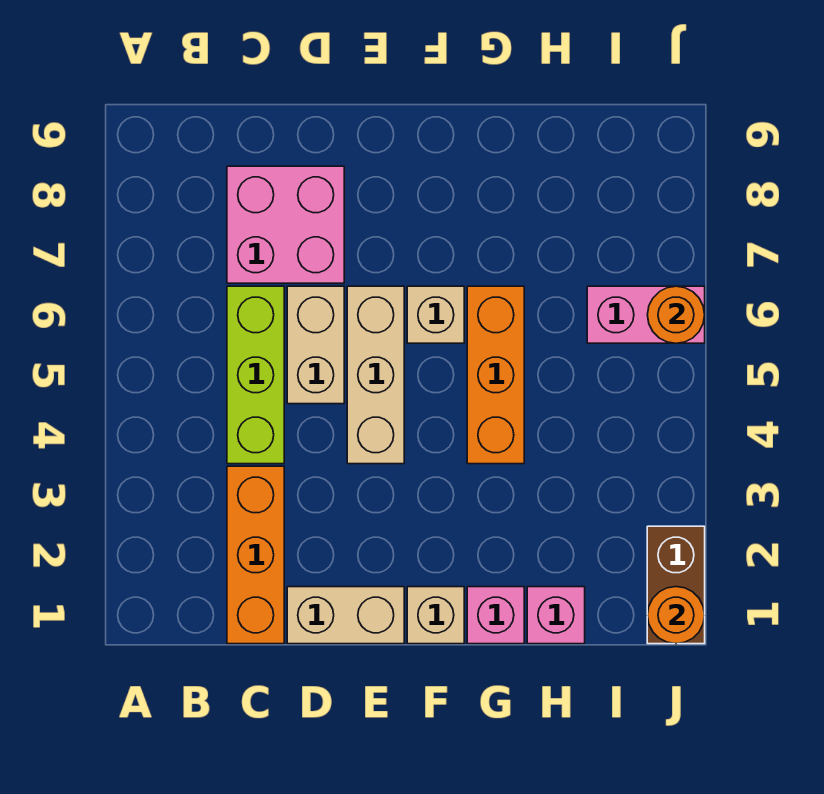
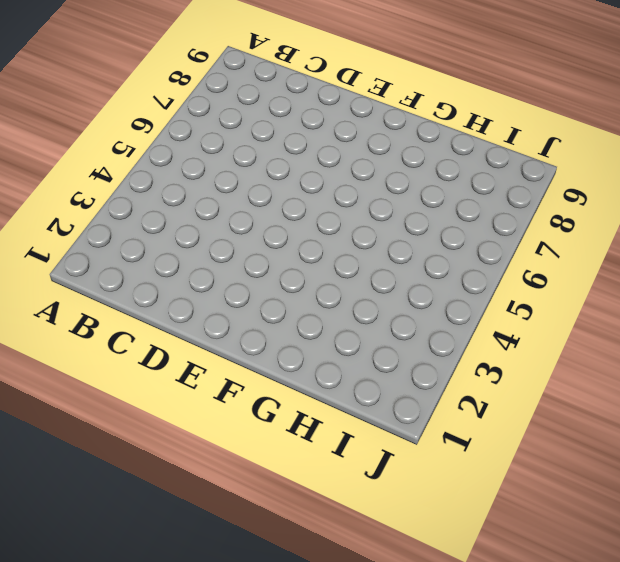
none -> orange 1x3 brick [227,466,284,644]
none -> lime 1x3 brick [227,286,284,464]
none -> pink 2x2 brick [227,166,344,283]

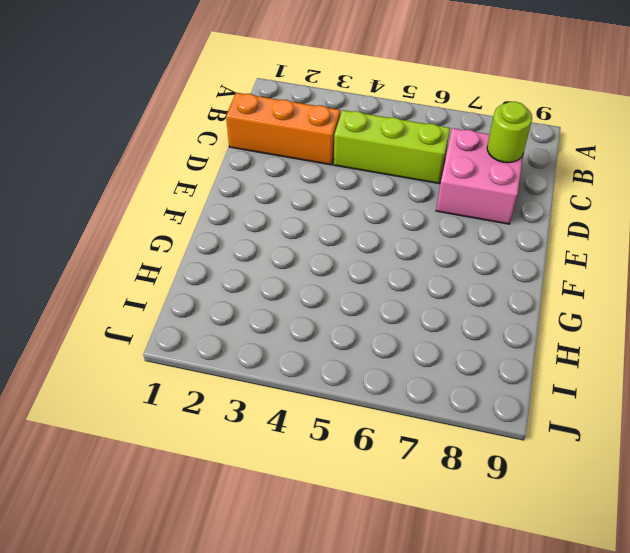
lime 1x1 round brick [487,102,532,163] -> none
none -> tan 1x2 brick [287,587,404,644]
none -> tan 1x2 brick [287,286,344,404]
none -> tan 1x3 brick [347,286,404,464]

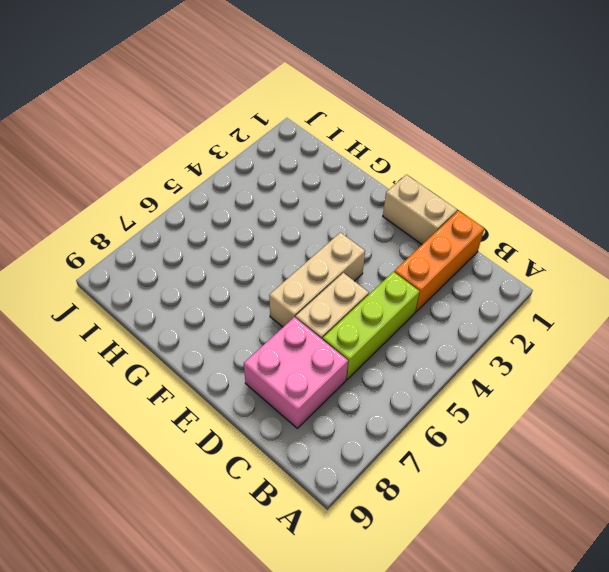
none -> tan 1x1 brick [407,587,464,644]
none -> tan 1x1 brick [407,286,464,343]
none -> pink 1x1 brick [467,587,524,644]

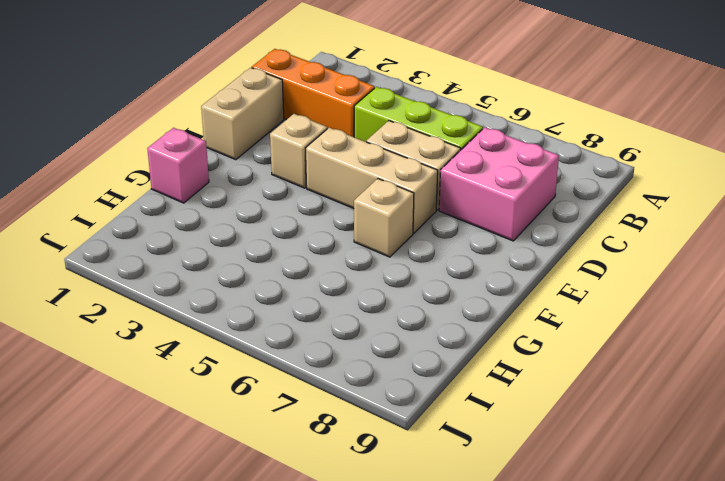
tan 1x1 brick [270,114,327,188] -> tan 1x1 brick moved to [407,587,464,644]
none -> orange 1x3 brick [467,286,524,464]
none -> pink 1x1 brick [527,587,585,644]
none -> pink 1x2 brick [587,286,705,343]

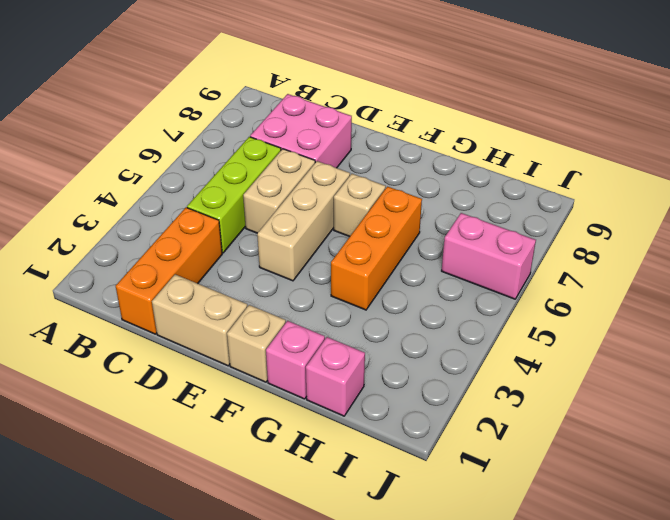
none -> brown 1x2 brick [647,526,705,644]
none -> orange 1x1 round brick [647,587,705,644]
none -> orange 1x1 round brick [647,286,705,343]

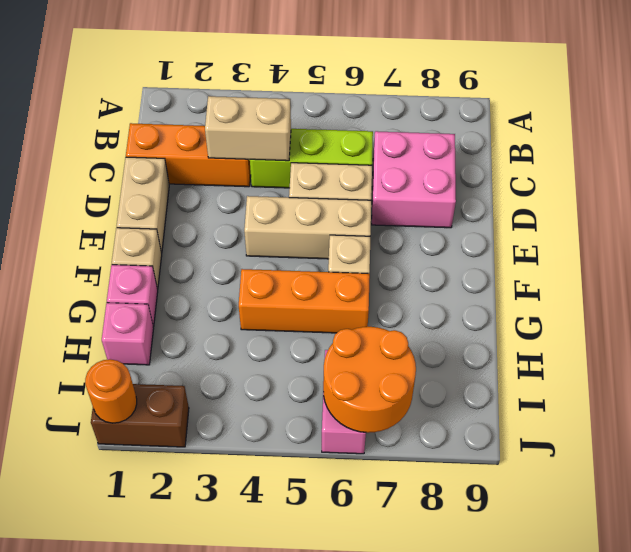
tan 1x2 brick [205,96,291,161] -> none
orange 2x2 round brick [323,327,416,433] -> orange 1x1 round brick [647,286,705,343]

